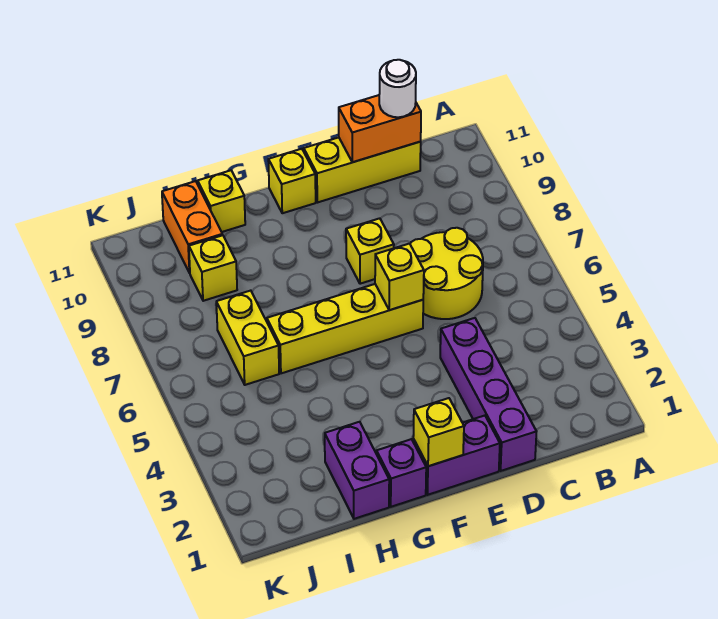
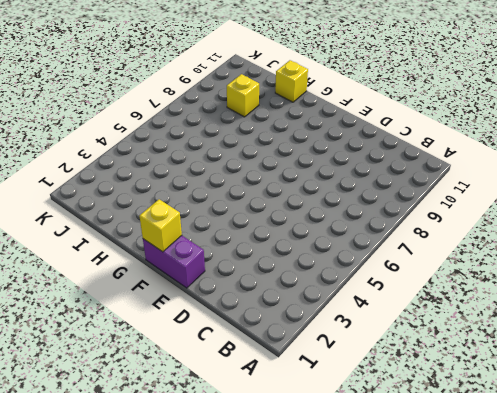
none -> yellow 2x2 round brick [410,228,483,319]
none -> yellow 1x3 brick [304,137,421,203]
none -> purple 1x4 brick [440,318,537,471]

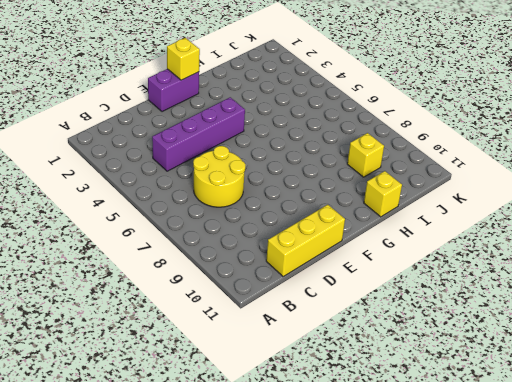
purple 1x4 brick [152,97,245,171] -> purple 1x4 brick turned to [440,318,537,471]
none -> yellow 1x4 brick [267,284,423,373]
none -> yellow 1x1 brick [346,218,394,284]
none -> yellow 1x1 brick [268,149,316,213]

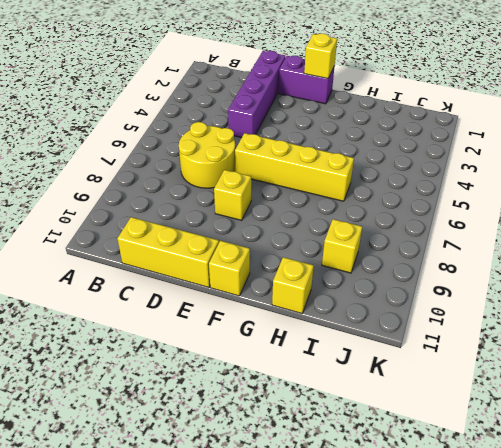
none -> purple 1x1 brick [377,439,426,507]
none -> purple 1x2 brick [325,422,389,519]
none -> yellow 1x2 brick [216,291,279,385]

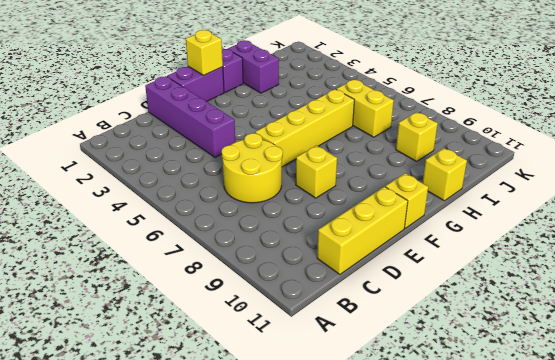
none -> orange 1x2 brick [162,181,222,273]
none -> orange 1x2 brick [339,95,421,162]
none -> yellow 1x1 brick [375,244,424,310]

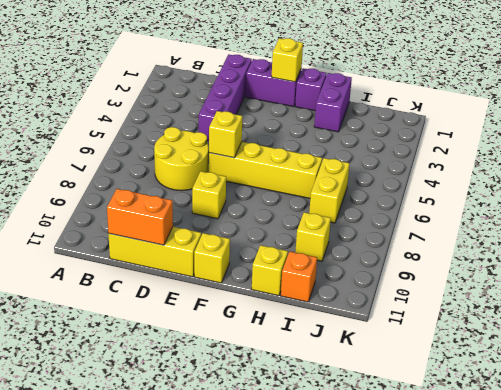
orange 1x1 brick [281,251,317,302] -> orange 1x2 brick [162,181,222,273]
none -> white 1x1 round brick [379,60,416,117]

